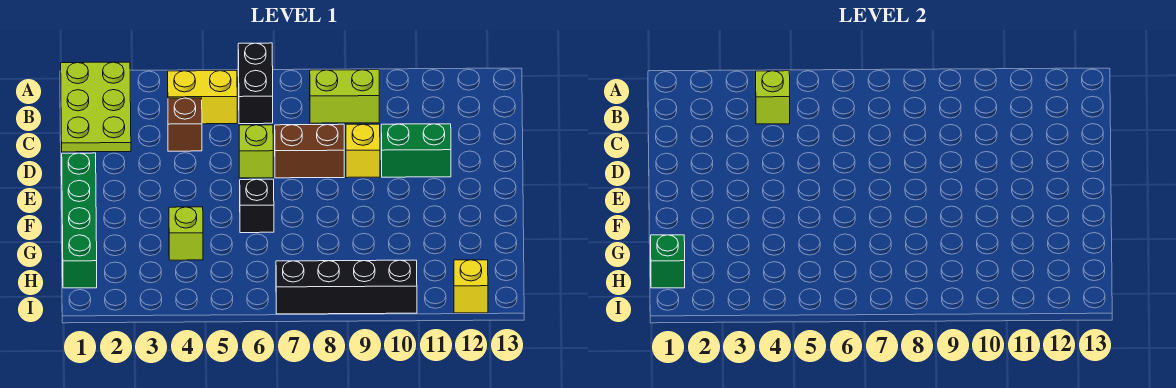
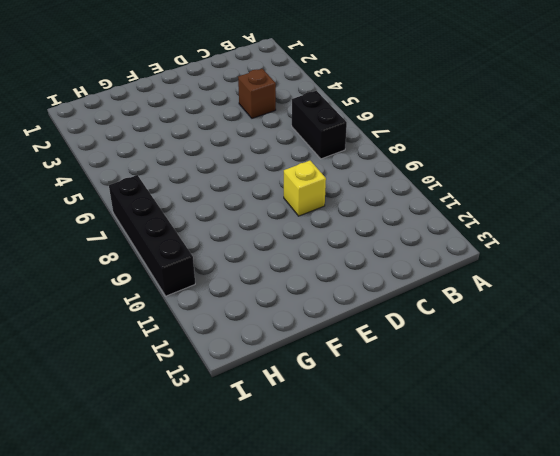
black 1x2 brick [292,91,347,159] -> black 1x2 brick turned to [238,43,273,124]
none -> lime 2x3 plate [61,62,131,152]
none -> yellow 1x2 brick [168,71,237,124]
none -> lime 1x2 brick [310,70,379,123]

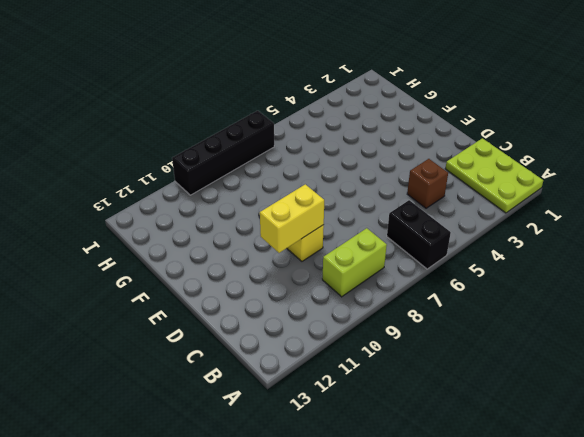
yellow 1x2 brick [260,184,324,253] -> yellow 1x2 brick moved to [168,71,237,124]
none -> lime 1x1 brick [239,125,273,178]
none -> brown 1x2 brick [275,124,344,178]
none -> green 1x2 brick [381,124,451,177]

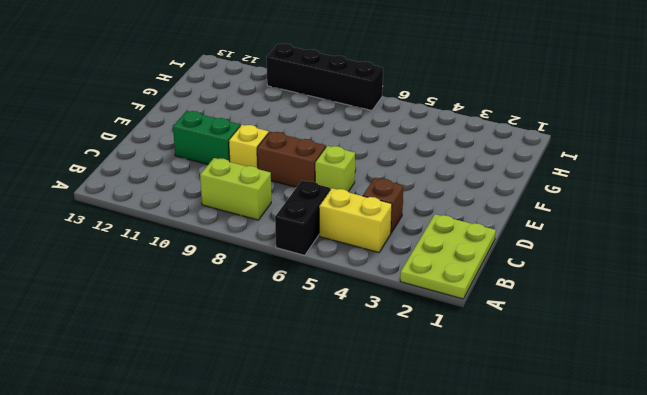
none -> green 1x4 brick [62,153,97,288]
none -> black 1x1 brick [240,179,274,233]
none -> lime 1x1 brick [169,207,203,260]

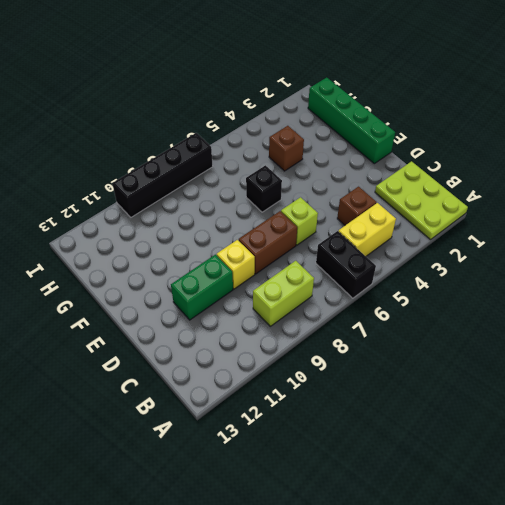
brown 1x1 brick [269,126,304,171] -> lime 1x1 brick [169,207,203,260]
none -> yellow 1x1 brick [454,260,488,313]
none -> lime 1x1 brick [756,71,790,124]
none -> green 1x1 brick [651,235,685,288]

